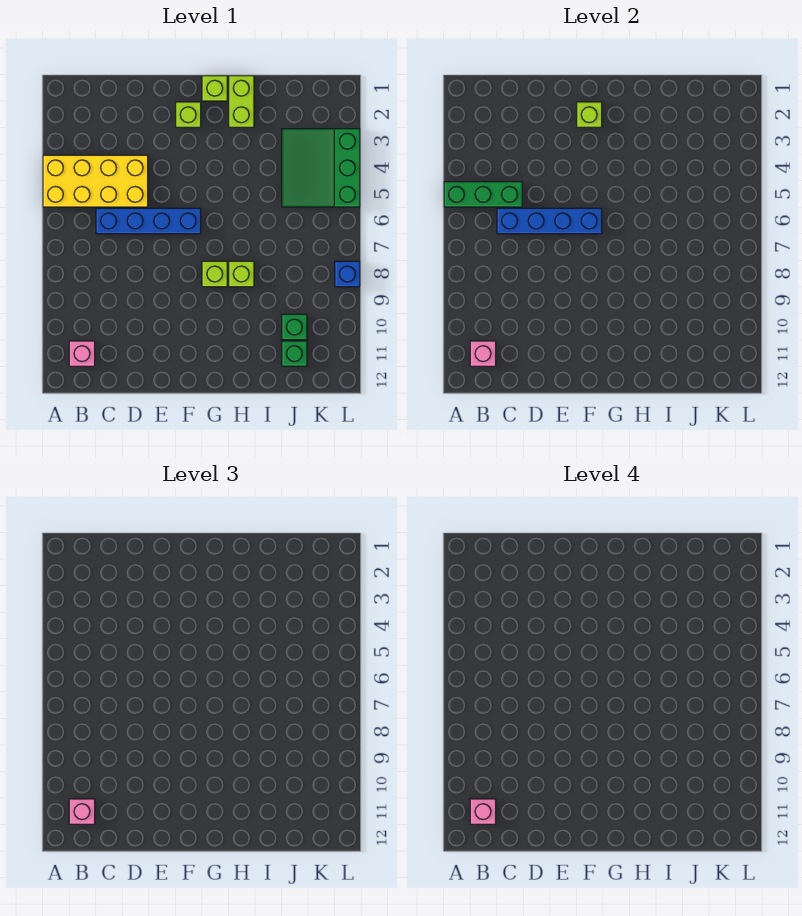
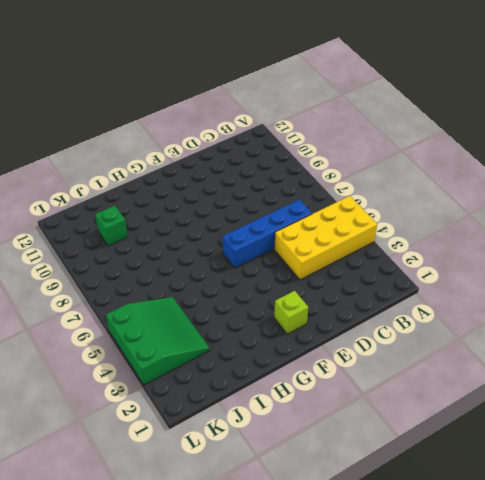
none -> pink 1x1 brick [69,341,95,366]
none -> lime 1x1 brick [202,76,227,101]
none -> lime 1x1 brick [202,261,227,287]

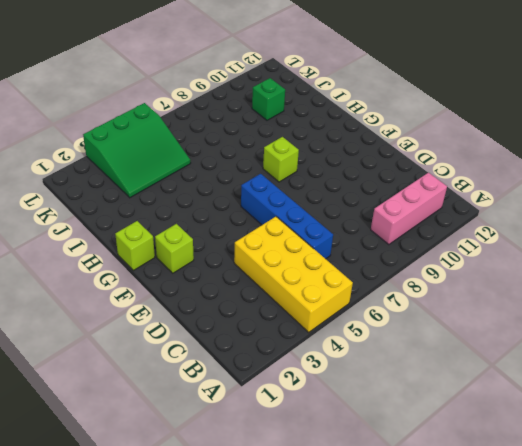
pink 1x3 brick [371,173,447,245] -> pink 1x1 brick [69,341,95,366]
none -> lime 1x2 brick [229,76,254,127]
none -> lime 1x1 brick [229,261,254,287]
none -> green 1x1 brick [282,341,307,366]

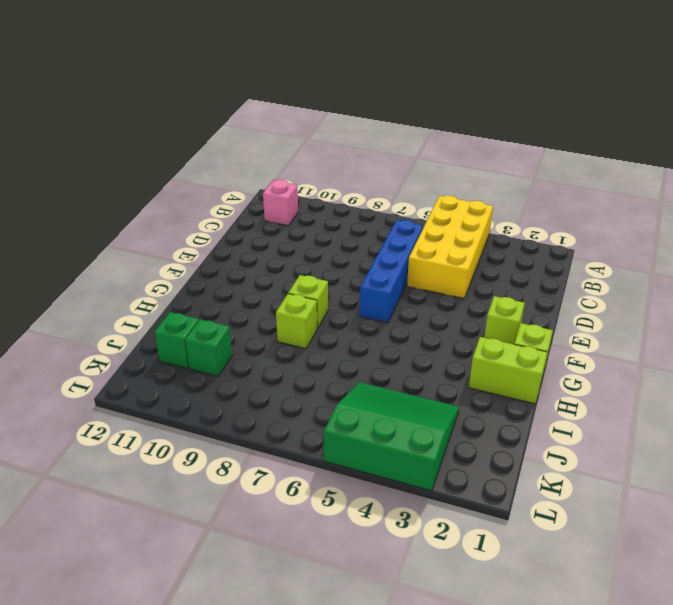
none -> blue 1x1 brick [335,261,360,287]
none -> green 1x3 brick [444,182,522,207]
none -> pink 1x1 brick [470,341,496,366]

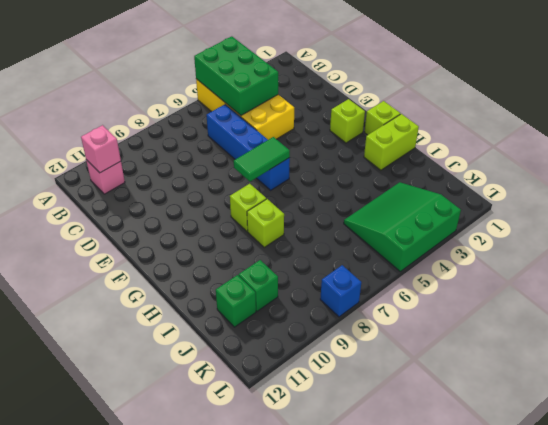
green 2x3 brick [194,36,278,115] -> green 1x3 brick [444,182,522,207]
green 1x2 tile [234,137,290,182] -> blue 1x4 brick [497,208,602,234]
none -> lime 1x1 brick [577,102,602,127]
none -> pink 1x1 brick [69,799,95,824]
none -> pink 1x1 brick [470,799,496,824]

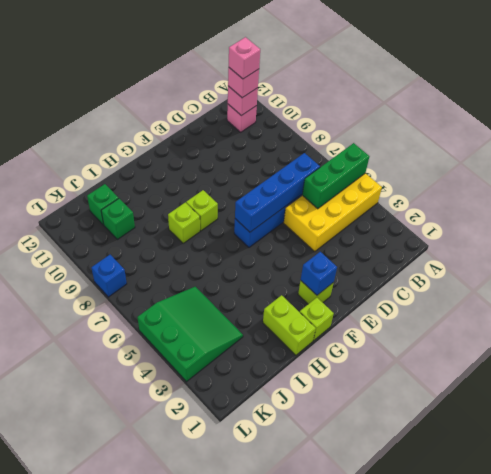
blue 1x1 brick [301,252,337,295] -> lime 1x1 brick [577,102,602,127]

